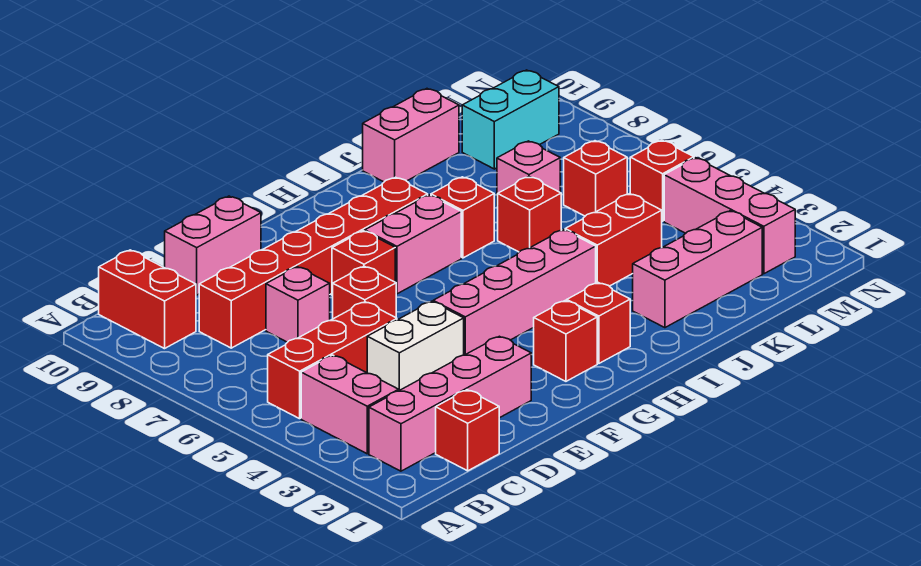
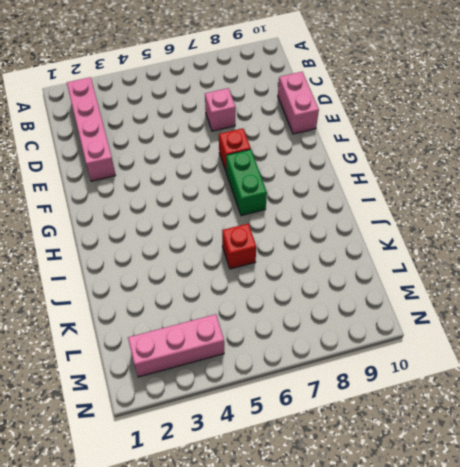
green 1x2 brick [226,149,267,216] -> pink 1x2 brick [365,195,461,294]
none -> pink 1x2 brick [301,355,399,454]
none -> red 1x3 brick [268,302,397,419]
none -> red 1x2 brick [99,250,196,349]

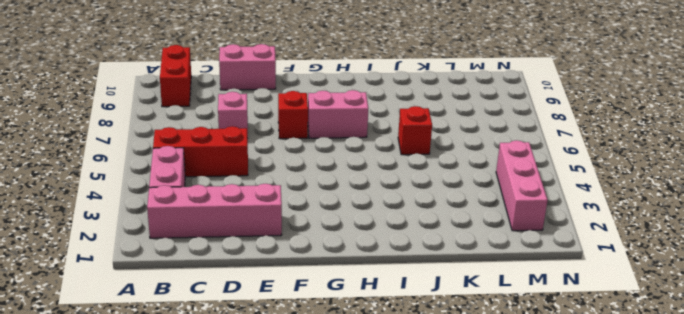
none -> red 1x1 brick [436,390,499,471]
none -> red 1x6 brick [199,177,428,348]
none -> white 1x2 brick [367,301,464,390]

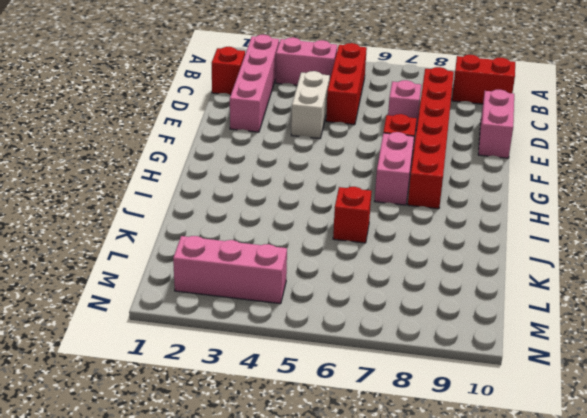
none -> red 1x1 brick [333,266,396,319]
none -> pink 1x4 brick [433,230,596,355]
none -> red 1x1 brick [534,301,597,381]

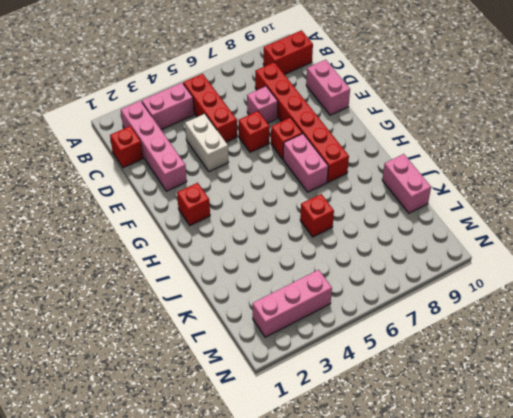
none -> pink 1x4 brick [433,230,596,355]
none -> red 1x1 brick [567,283,630,363]
none -> red 1x1 brick [431,177,494,258]

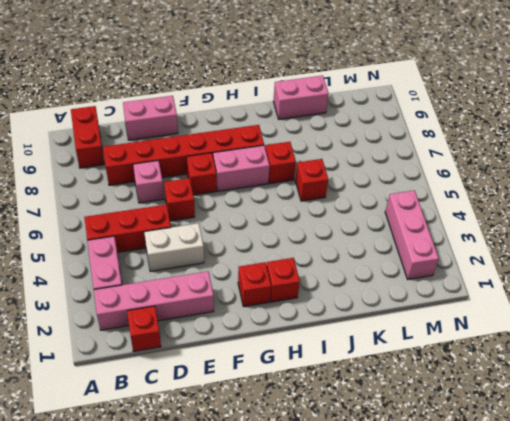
none -> pink 1x4 brick [433,230,596,355]
none -> pink 1x3 brick [633,211,762,328]
none -> red 1x2 brick [565,194,662,286]

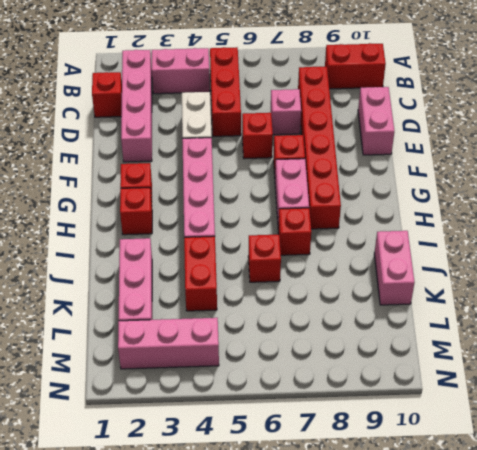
none -> pink 1x1 brick [497,141,560,206]
none -> red 1x1 brick [564,141,627,216]
none -> cyan 1x2 brick [462,70,559,169]

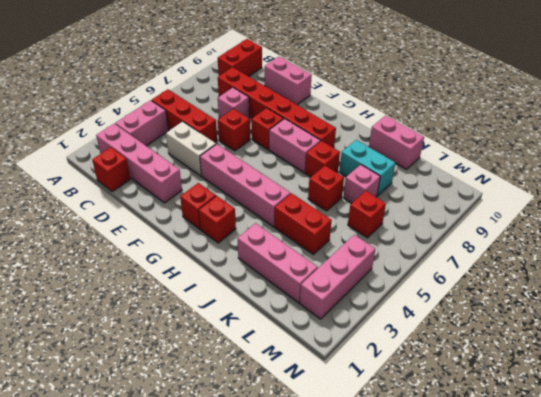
cyan 1x2 brick [340,140,395,196] -> cyan 1x2 brick moved to [462,70,559,169]
none -> red 1x1 brick [630,140,694,221]

